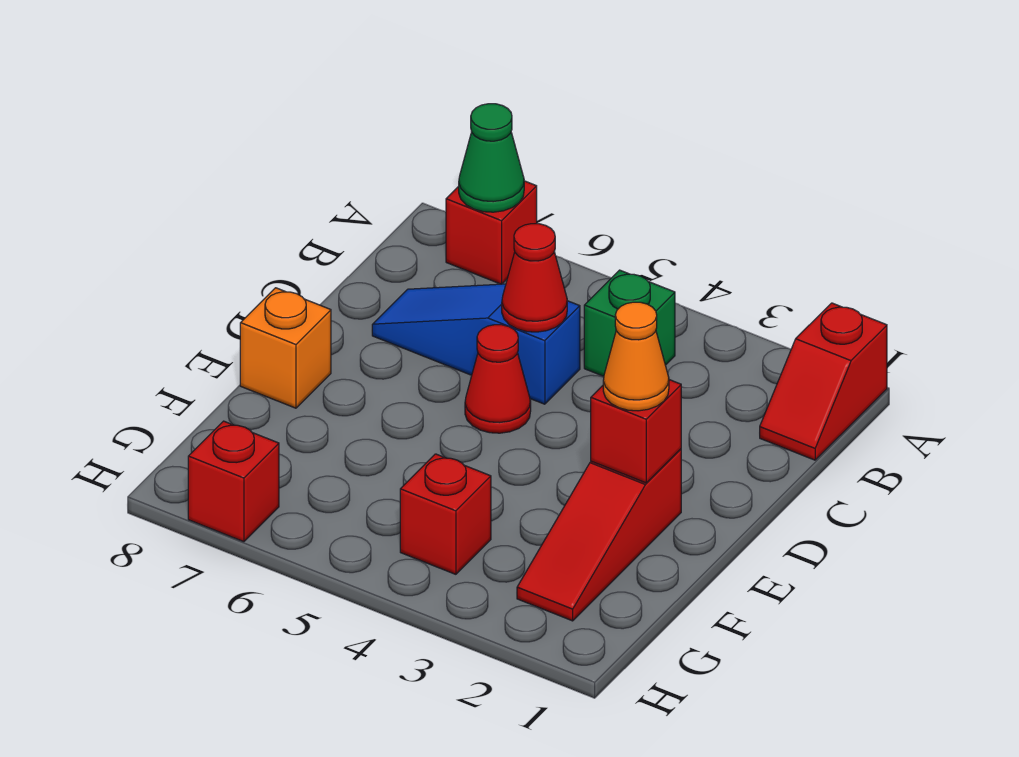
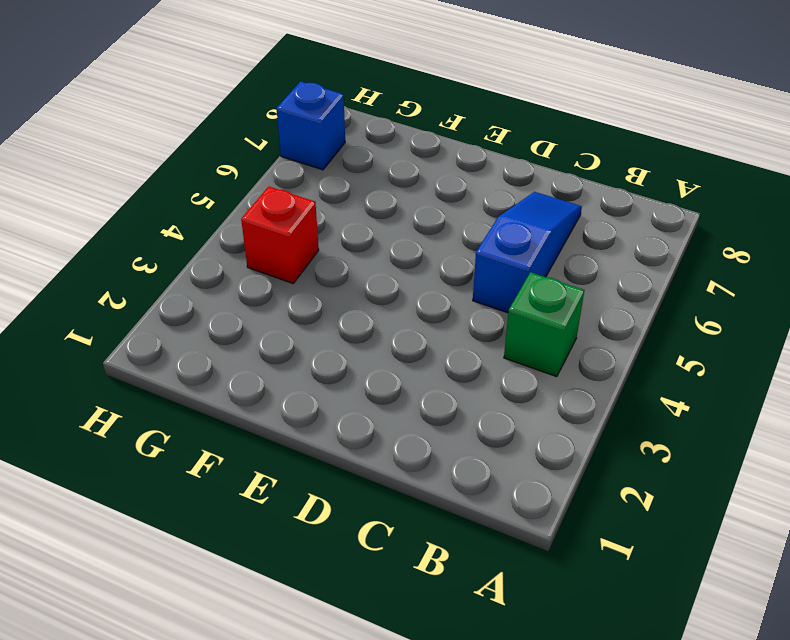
blue 1x1 brick [276,81,345,170] -> red 1x1 brick [188,421,279,542]
none -> red 1x2 slope [760,303,887,460]
none -> red 1x1 brick [446,181,537,284]
none -> red 1x1 cone [465,325,531,433]

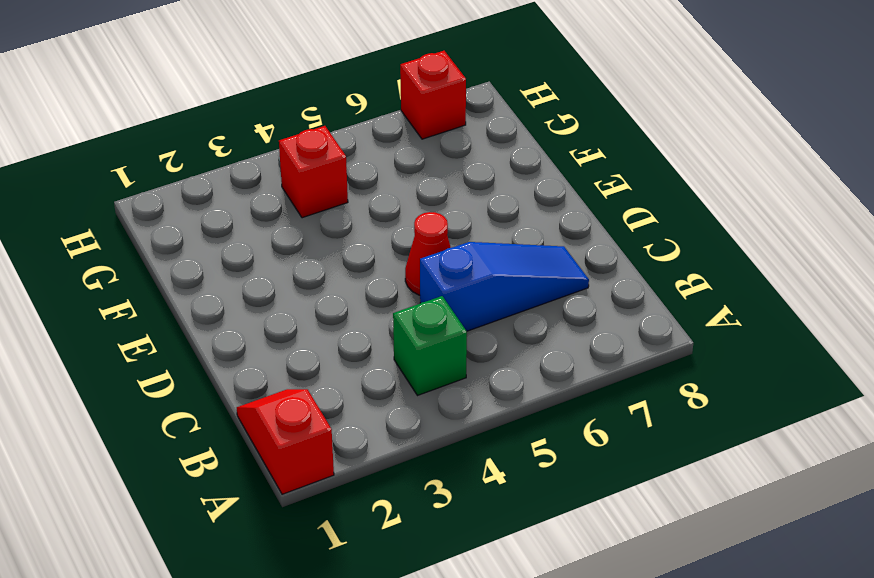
none -> red 1x1 brick [446,181,537,284]
none -> red 1x3 slope [517,449,681,621]
none -> orange 1x1 brick [240,288,331,408]

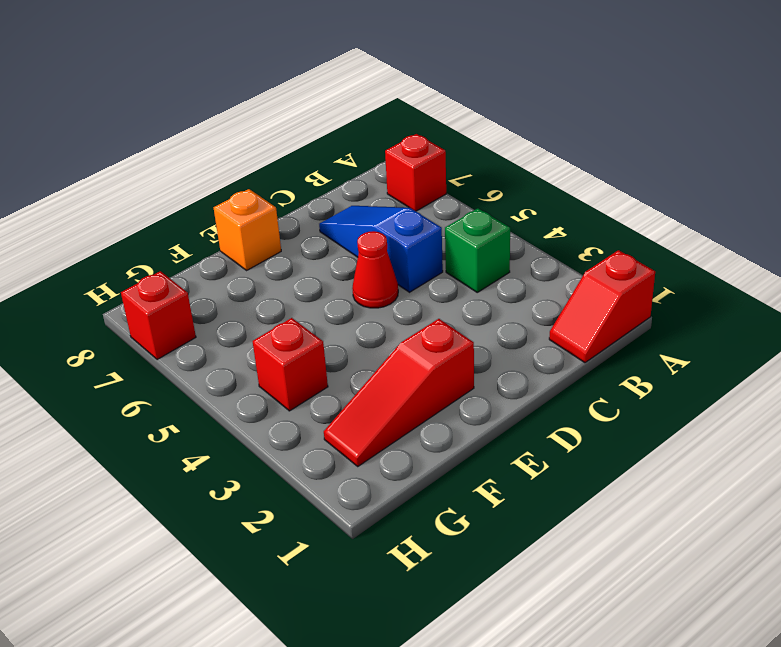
none -> green 1x1 cone [459,104,524,212]
none -> red 1x1 cone [502,224,567,332]
none -> red 1x1 brick [591,380,681,483]

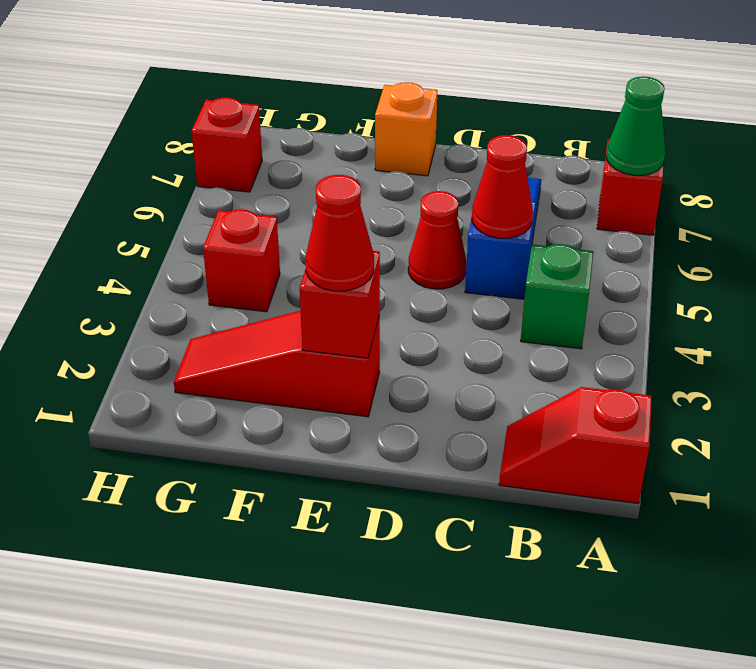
red 1x1 cone [306,175,374,291] -> orange 1x1 cone [603,302,669,411]

